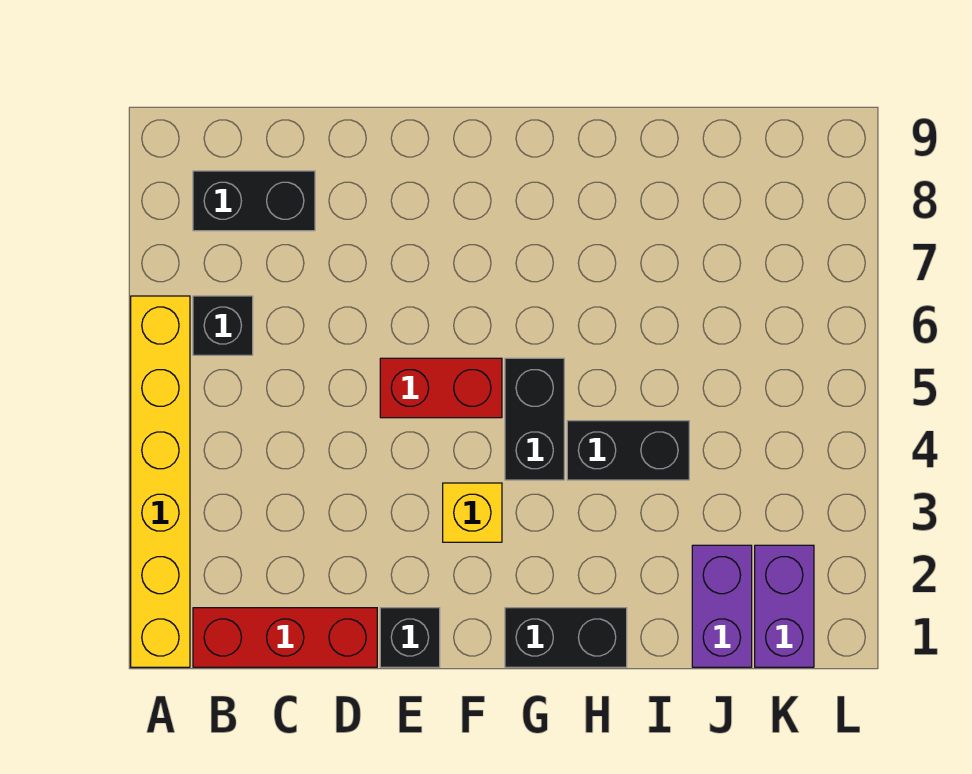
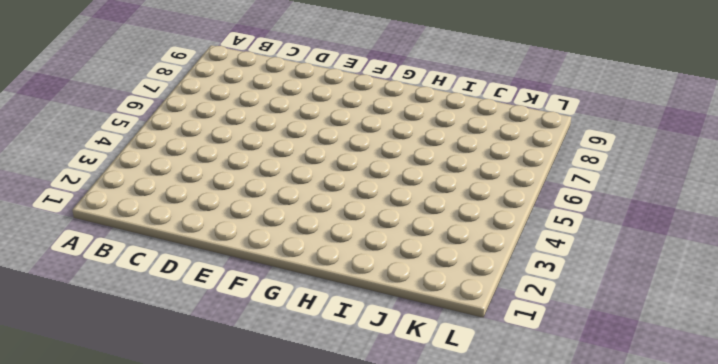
none -> yellow 1x6 brick [131,296,190,667]
none -> red 1x3 brick [193,608,377,667]
none -> black 1x1 brick [193,296,253,355]

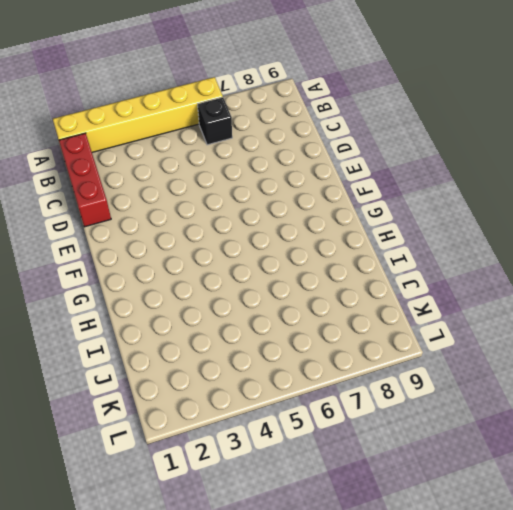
none -> black 1x2 brick [193,171,315,231]
none -> black 1x1 brick [380,608,440,667]
none -> red 1x2 brick [380,358,502,418]

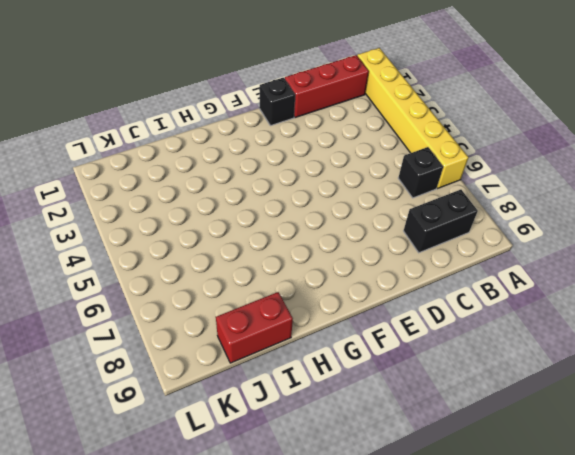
red 1x2 brick [216,292,293,363] -> red 1x2 brick moved to [380,358,502,418]
none -> yellow 1x1 brick [443,483,502,542]
none -> black 1x2 brick [505,608,627,667]
none -> black 1x2 brick [505,358,564,480]

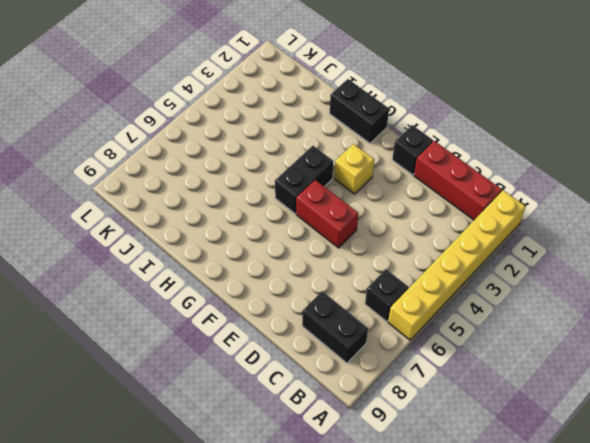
none -> black 1x2 brick [567,421,689,480]
none -> purple 1x2 brick [692,545,752,667]
none -> purple 1x2 brick [755,545,814,667]

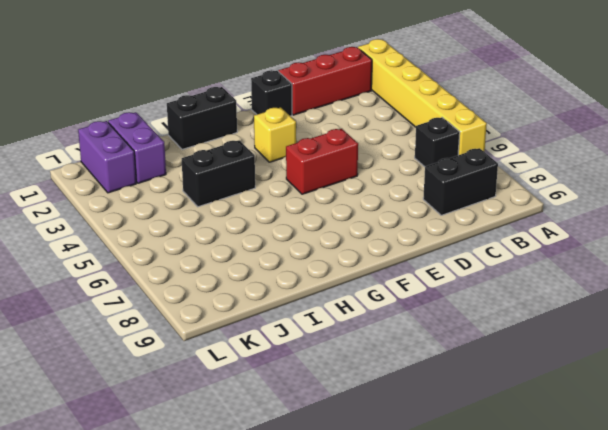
none -> black 1x2 brick [505,358,564,480]

